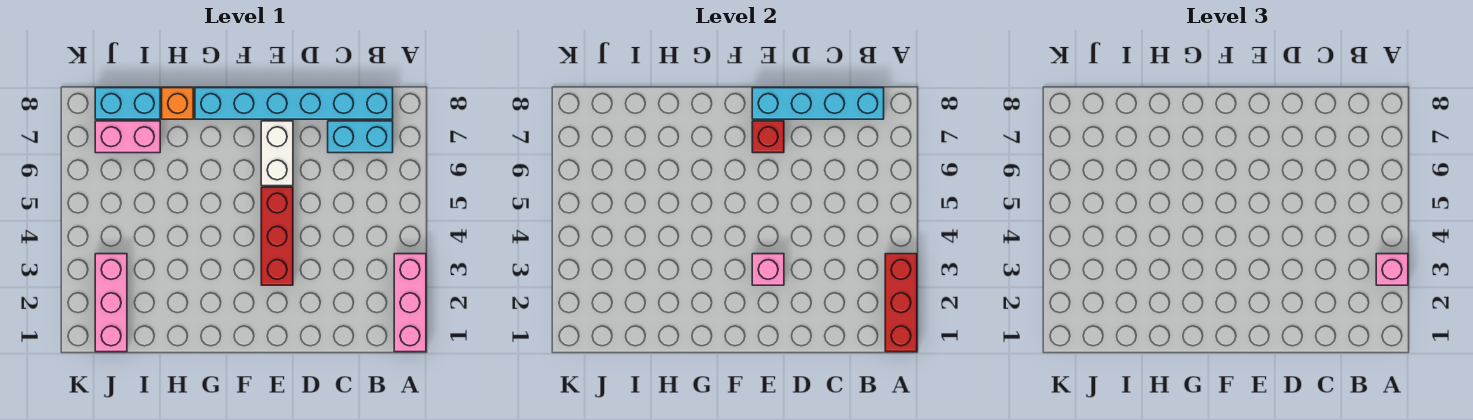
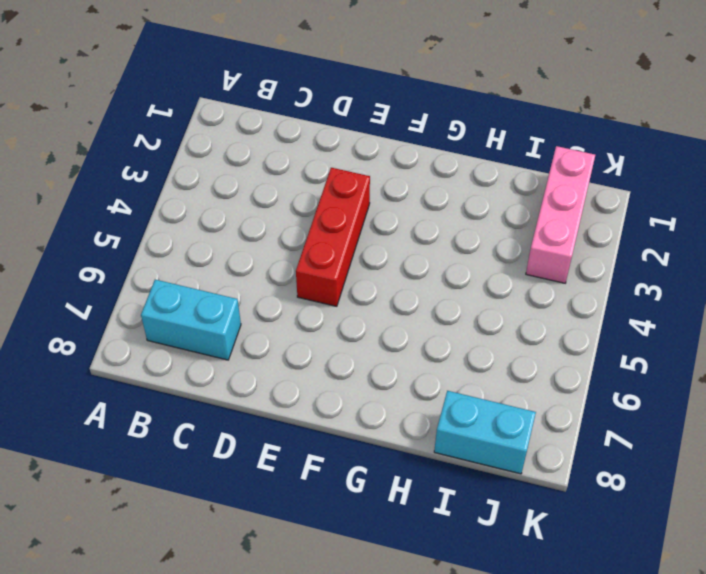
none -> pink 1x3 brick [394,254,426,352]
none -> cyan 1x6 brick [195,88,393,119]
none -> white 1x2 brick [261,121,293,186]

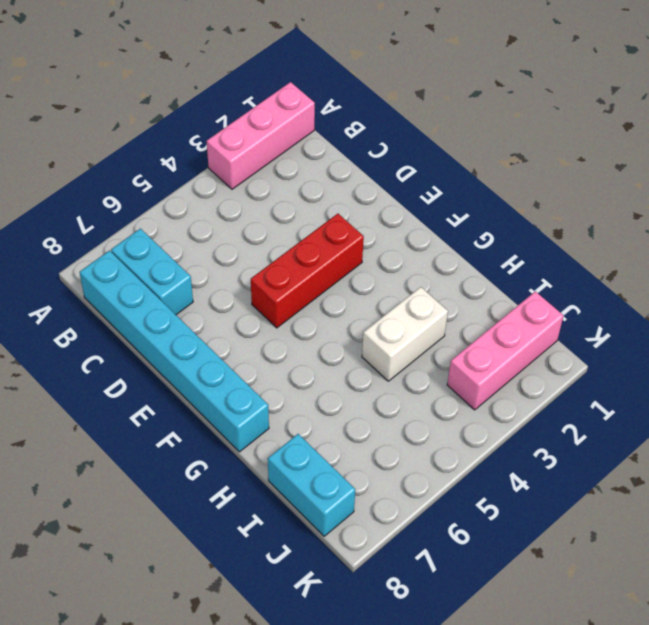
white 1x2 brick [362,287,448,381] -> white 1x2 brick moved to [261,121,293,186]
none -> orange 1x1 brick [162,88,193,119]
none -> pink 1x2 brick [95,121,160,153]
none -> red 1x3 brick [885,254,917,352]

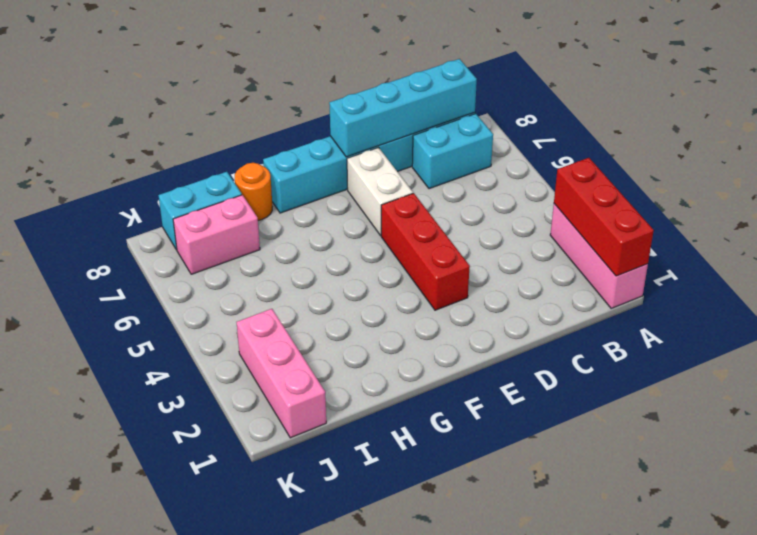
orange 1x1 round brick [235,163,272,220] -> orange 1x1 brick [162,88,193,119]
none -> pink 1x1 brick [752,254,784,285]
none -> red 1x1 brick [752,121,784,153]
none -> pink 1x1 brick [1376,254,1408,285]

